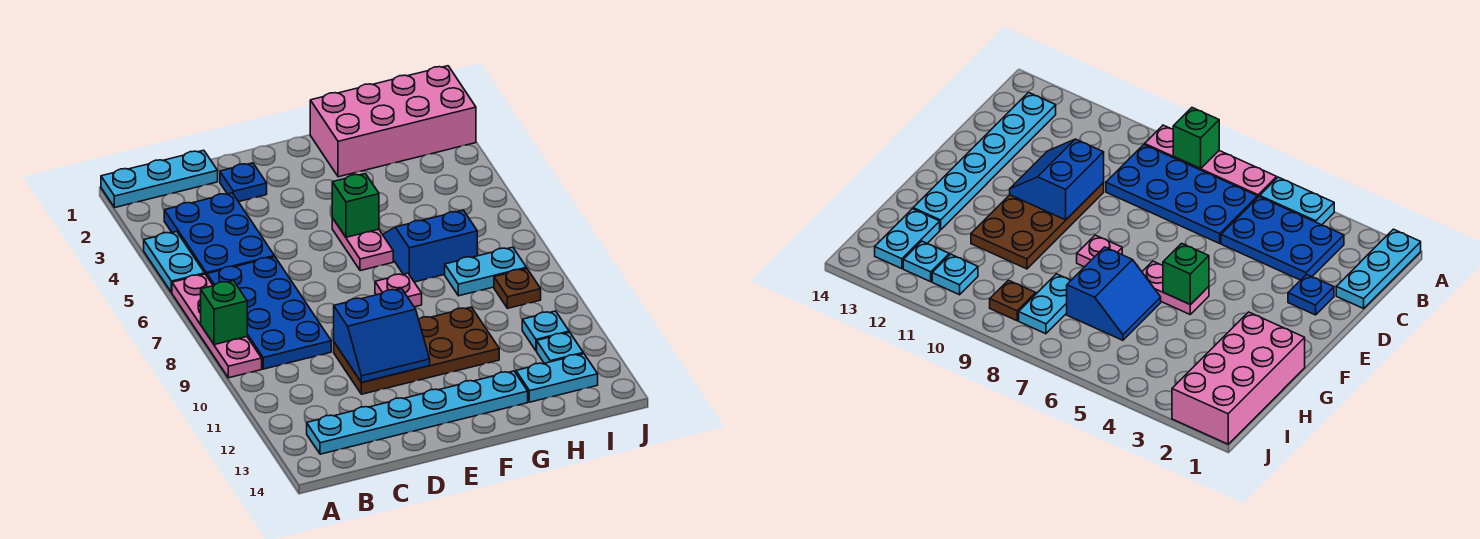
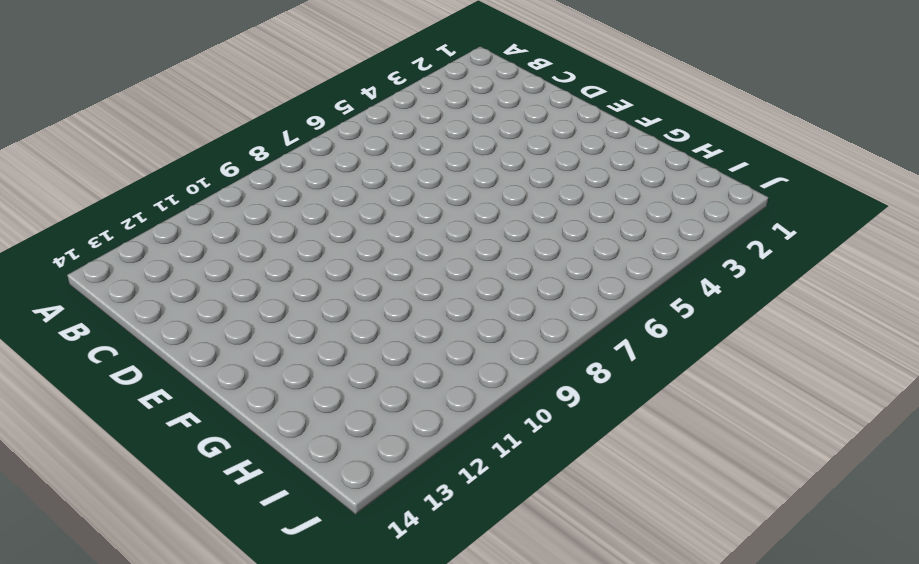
none -> cyan 1x3 plate [101,150,218,208]
none -> cyan 1x2 plate [144,232,205,293]
none -> pink 1x4 plate [172,274,262,378]

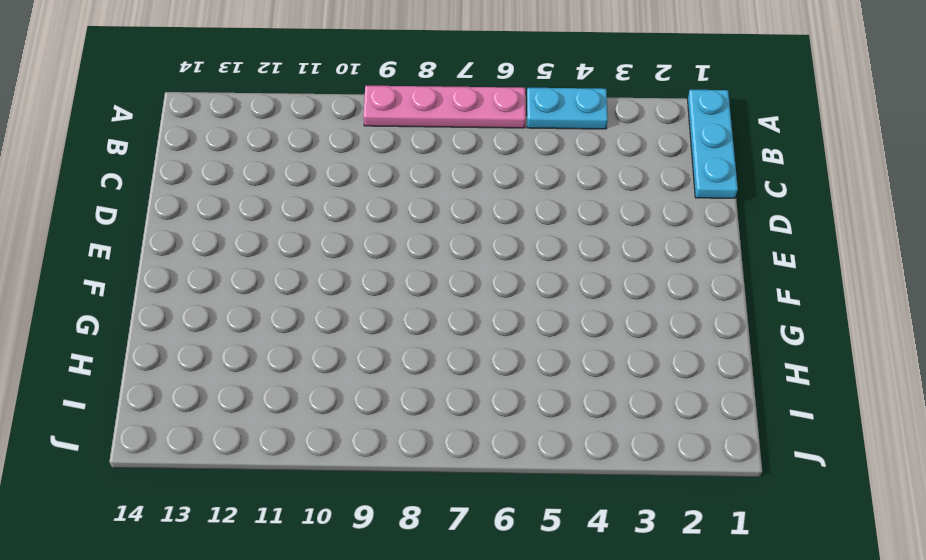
none -> blue 2x3 plate [164,193,274,276]
none -> blue 2x4 plate [207,257,331,369]
none -> cyan 1x6 plate [307,371,528,454]

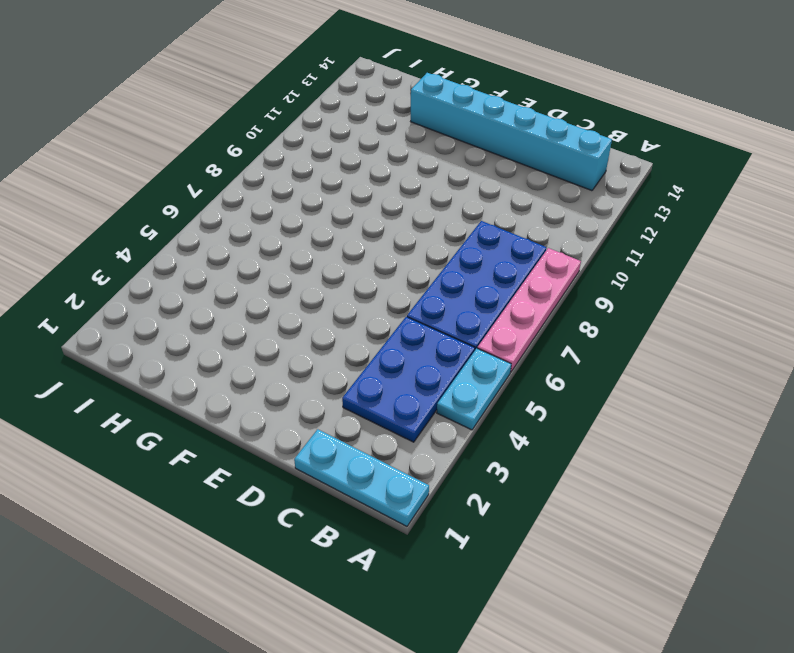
cyan 1x6 brick [411,73,612,191] -> cyan 1x6 plate [307,371,528,454]
none -> blue 1x1 plate [220,163,267,202]
none -> brown 2x4 plate [334,307,499,394]
none -> pink 1x2 plate [332,218,393,271]

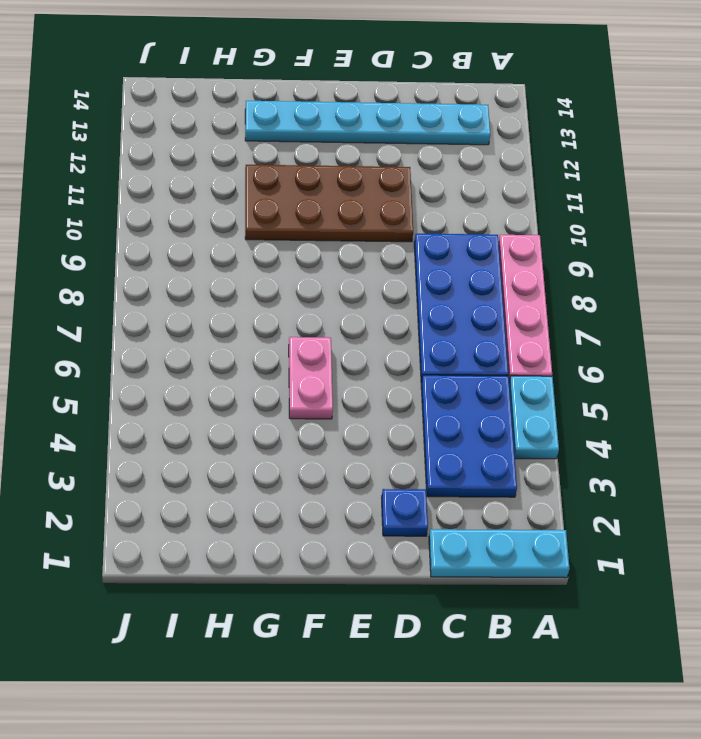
none -> pink 1x1 plate [375,273,422,307]
none -> pink 2x4 brick [310,66,476,177]
none -> blue 2x2 slope [383,210,477,282]

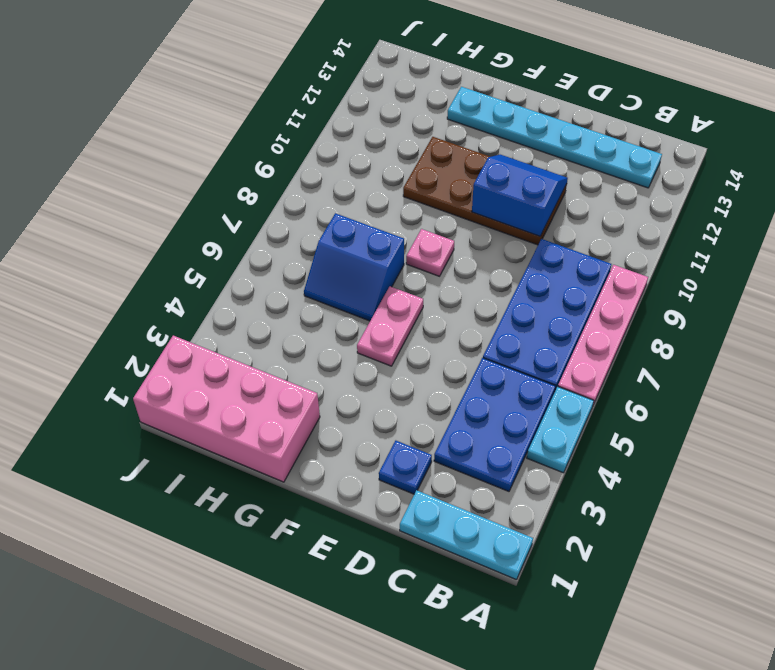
none -> cyan 1x2 plate [445,247,526,296]
none -> cyan 1x2 plate [516,354,598,402]
none -> brown 1x1 plate [494,269,541,308]

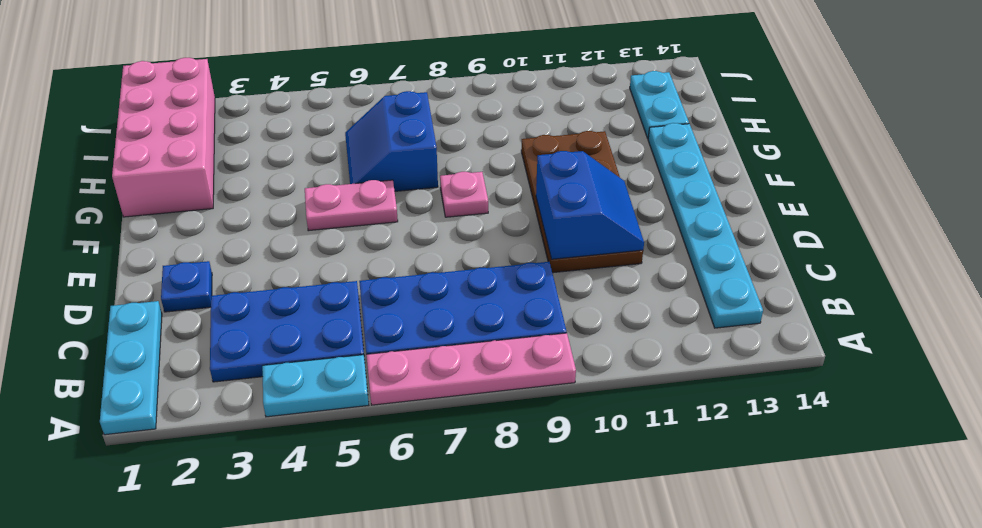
none -> cyan 1x2 plate [445,247,526,296]
none -> brown 1x1 plate [494,269,541,308]
none -> cyan 1x1 plate [522,311,569,351]

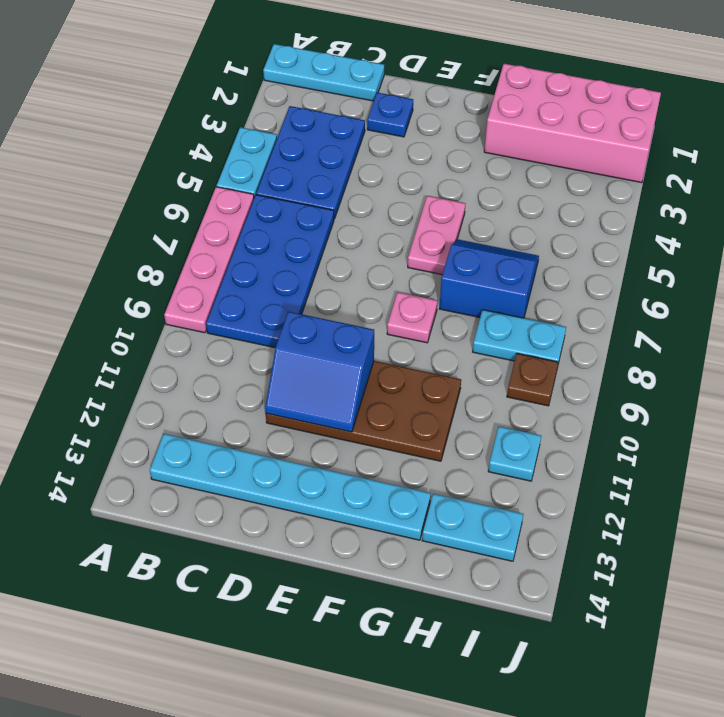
none -> cyan 1x1 plate [537,332,583,363]
none -> green 1x1 brick [201,281,247,345]
none -> green 1x1 brick [332,174,379,237]

